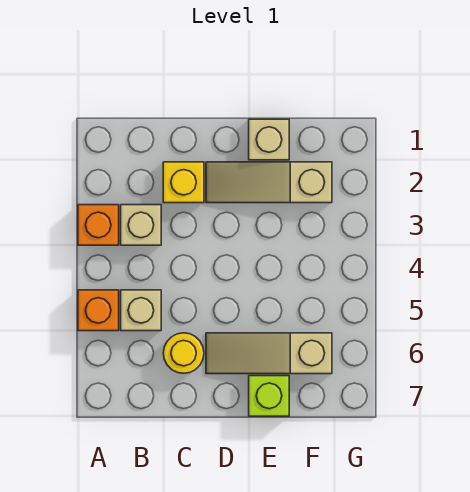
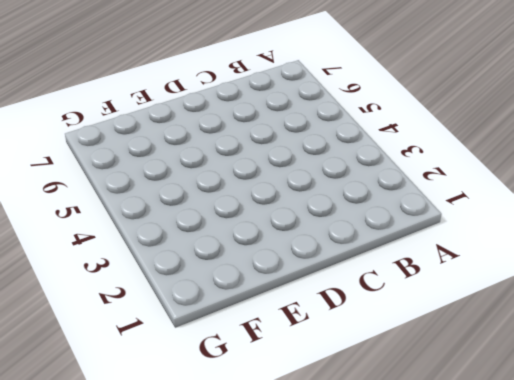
none -> orange 1x1 brick [78,205,119,245]
none -> orange 1x1 brick [78,290,119,331]

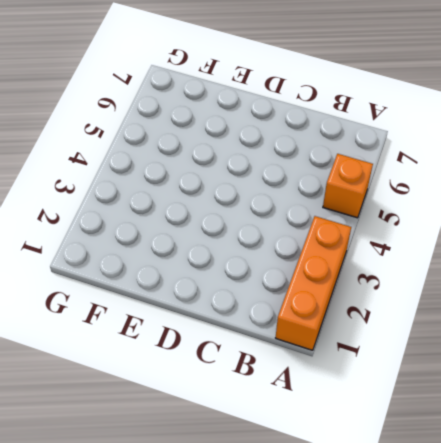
orange 1x3 brick [276,216,351,350] -> orange 1x1 brick [78,205,119,245]
none -> tan 1x1 brick [121,205,161,245]
none -> tan 1x1 brick [121,290,161,331]

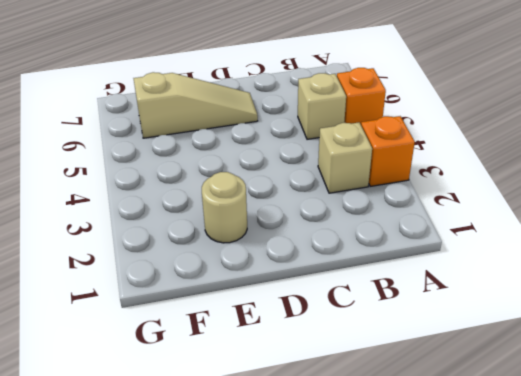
tan 1x1 round brick [202,172,247,243] -> tan 1x3 slope [206,162,332,203]
none -> yellow 1x1 brick [163,162,204,203]
none -> yellow 1x1 round brick [163,333,204,373]

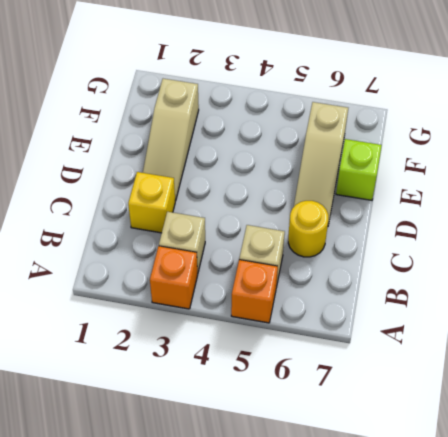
none -> tan 1x1 brick [249,119,289,160]

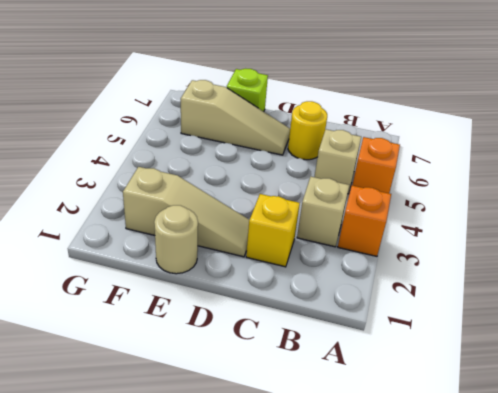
tan 1x1 round brick [154,205,198,274] -> tan 1x1 brick [249,119,289,160]

